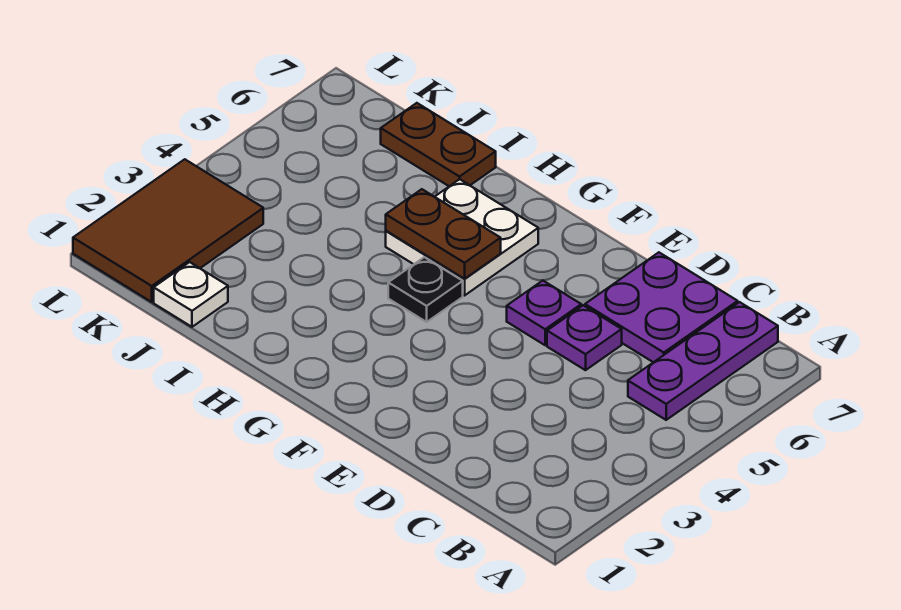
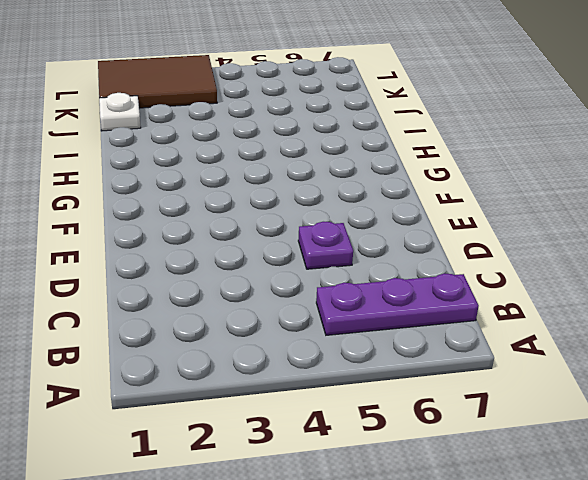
none -> purple 2x2 plate [585,252,738,362]
none -> purple 1x1 plate [507,281,581,345]

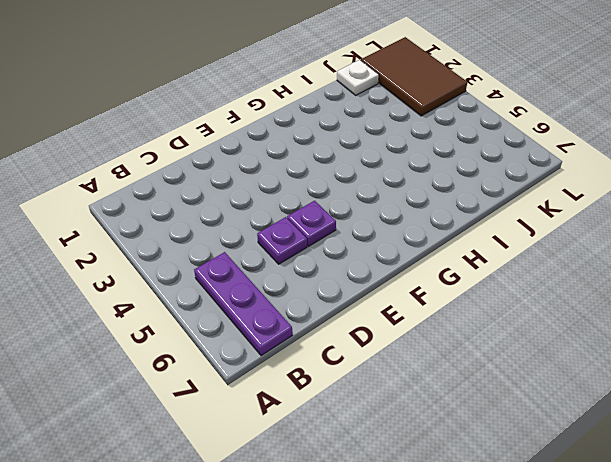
none -> purple 2x2 plate [585,252,738,362]
none -> black 1x1 plate [388,257,463,322]

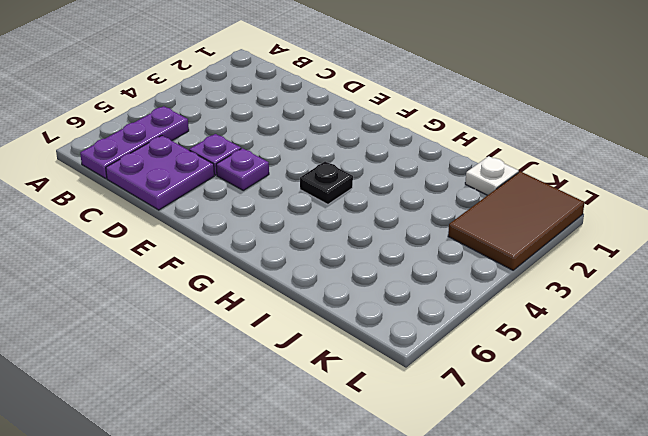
none -> white 2x2 plate [386,179,538,295]
none -> brown 1x2 plate [381,103,496,186]

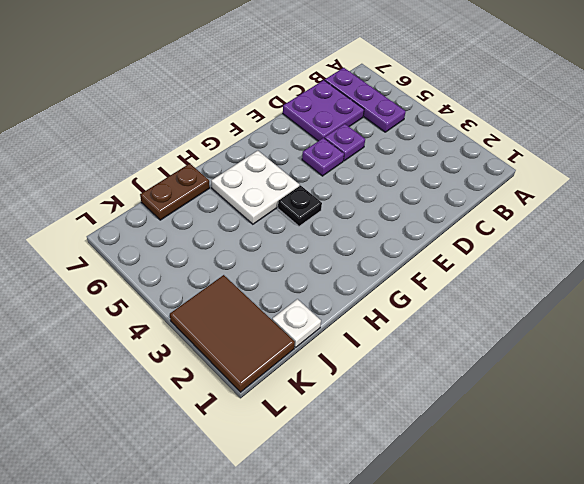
none -> brown 1x2 plate [386,189,501,279]

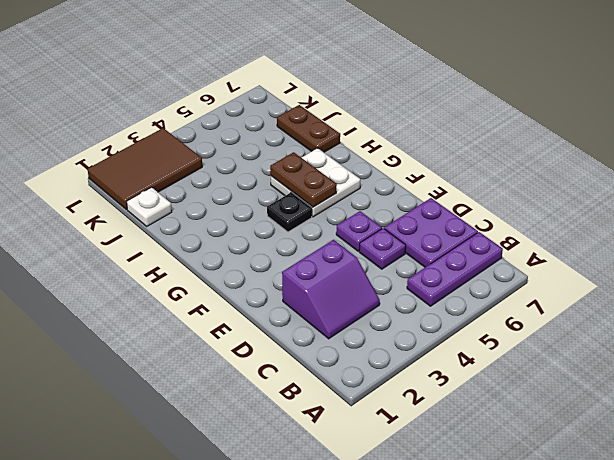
purple 2x2 slope [282,240,380,339] -> none

